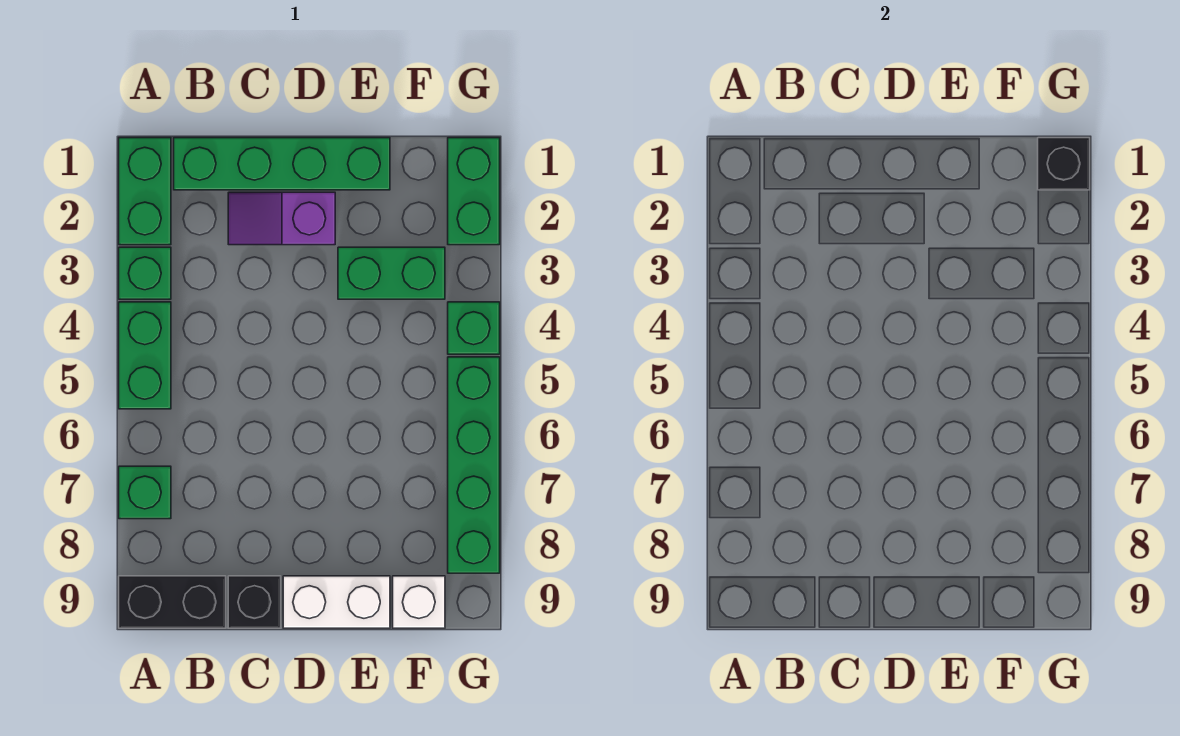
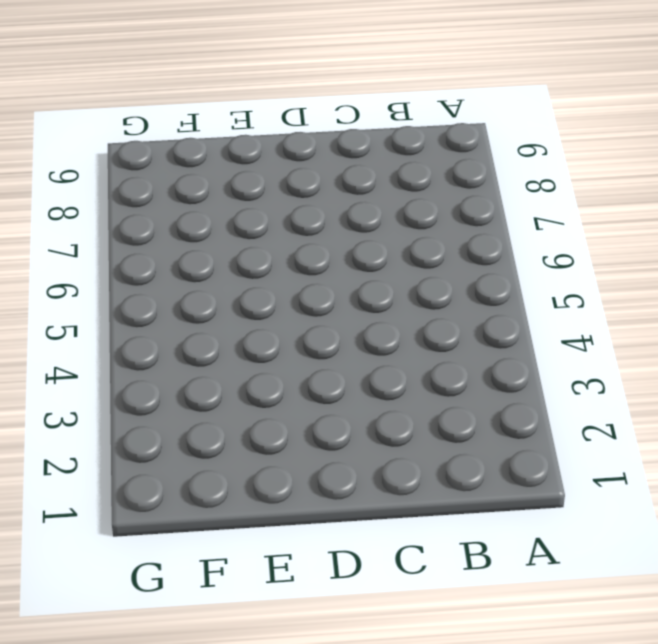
none -> green 1x2 brick [119,138,171,245]
none -> green 1x1 brick [119,247,171,299]
none -> green 1x2 brick [119,302,171,409]

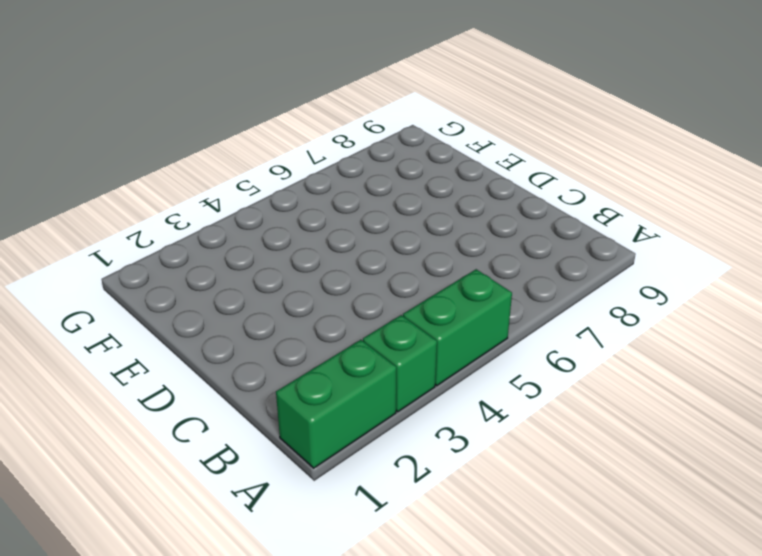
none -> green 1x1 brick [119,466,171,519]
none -> black 1x2 brick [119,576,226,628]
none -> green 1x4 brick [174,138,390,190]

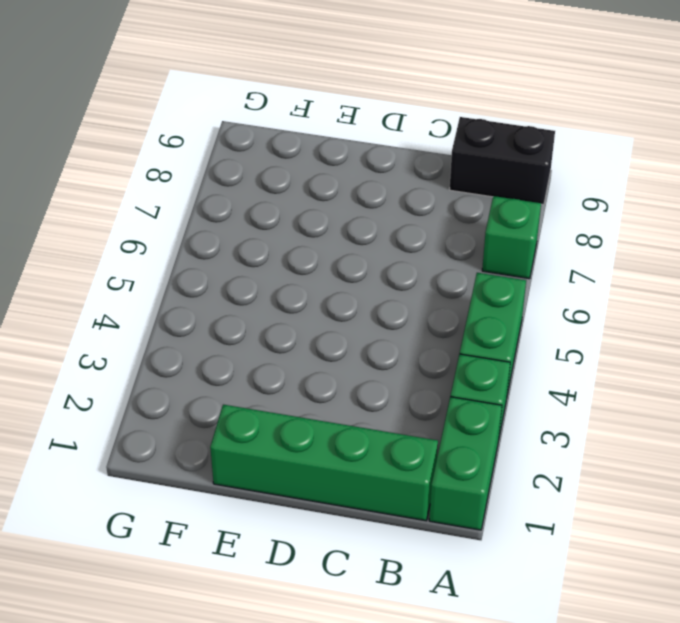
none -> purple 1x2 slope [228,192,335,245]
none -> black 1x1 brick [228,576,281,628]
none -> white 1x2 brick [283,576,390,628]

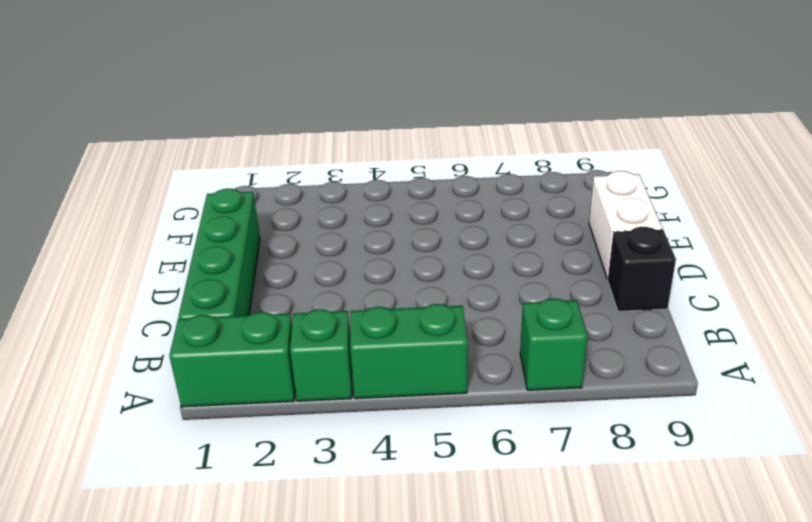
none -> black 1x2 brick [119,576,226,628]
none -> purple 1x2 slope [228,192,335,245]
none -> green 1x2 brick [338,247,445,299]

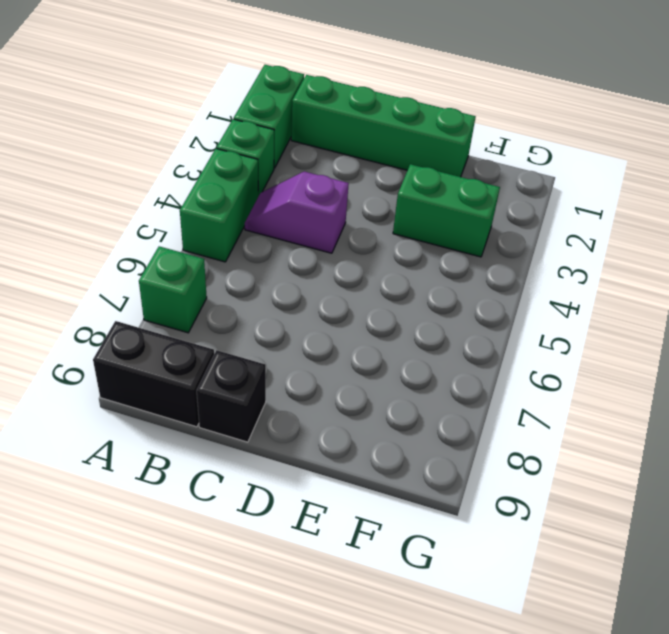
purple 1x2 slope [245,171,349,253] -> purple 1x2 slope moved to [228,192,335,245]
none -> white 1x2 brick [283,576,390,628]
none -> white 1x1 brick [393,576,445,628]
none -> green 1x2 brick [448,138,500,245]

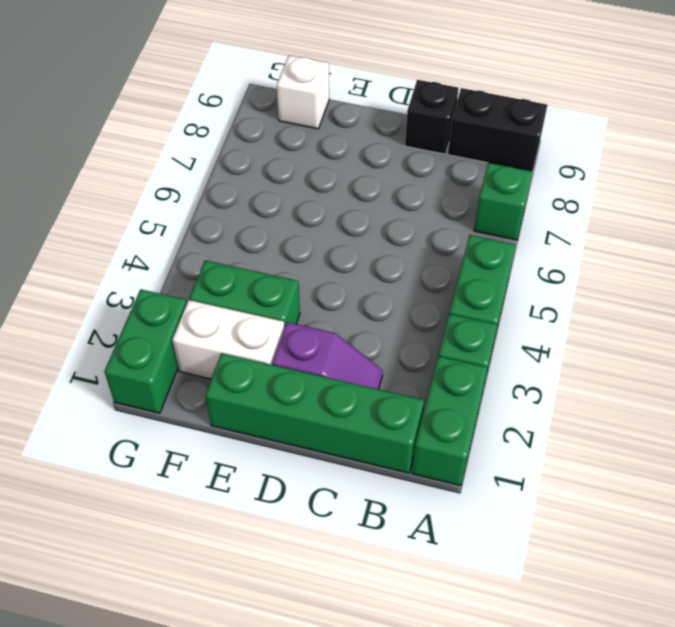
white 1x2 brick [172,300,284,379] -> white 1x2 brick moved to [283,576,390,628]
none -> green 1x1 brick [448,302,500,354]
none -> green 1x4 brick [448,357,500,573]
none -> black 1x1 brick [1038,138,1090,190]

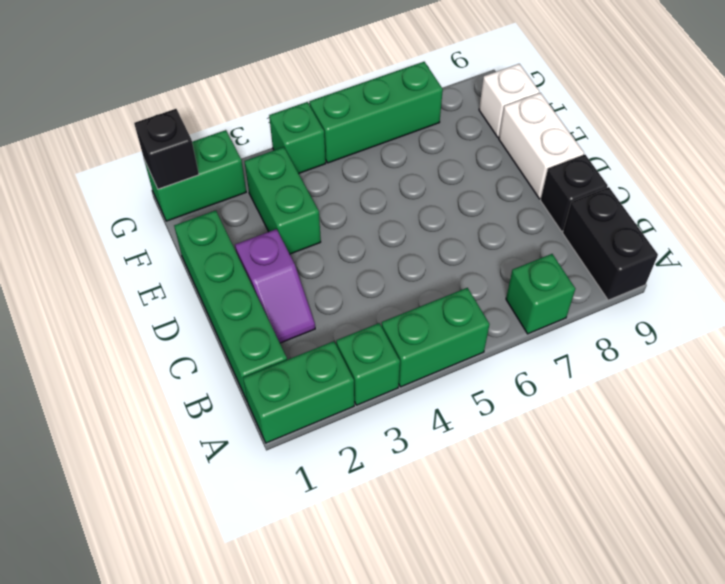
green 1x3 brick [310,62,443,163] -> green 1x4 brick [448,357,500,573]

